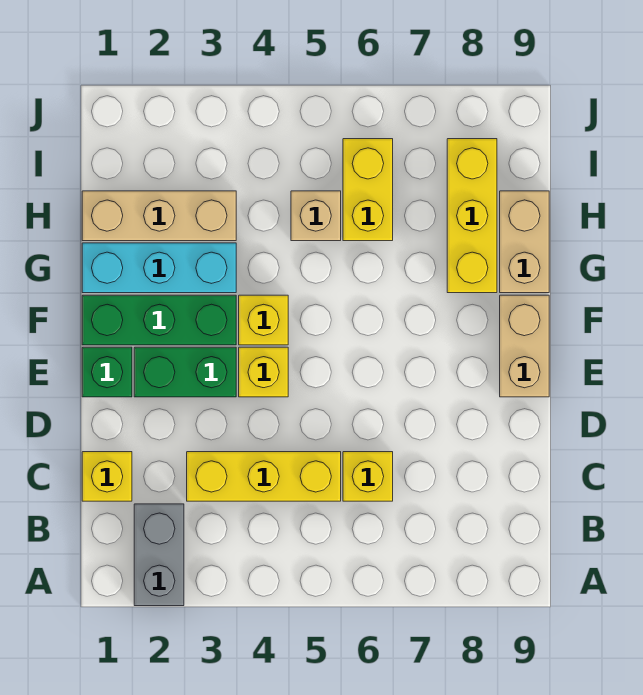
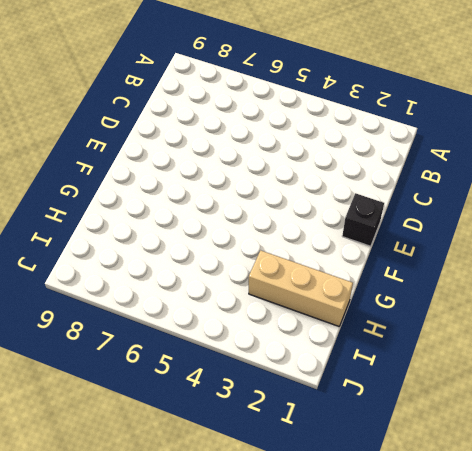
black 1x1 brick [342,193,384,246] -> green 1x1 brick [82,347,132,397]
none -> grey 1x2 brick [134,504,184,606]
none -> yellow 1x1 brick [82,452,132,501]
none -> yellow 1x3 brick [187,452,341,501]

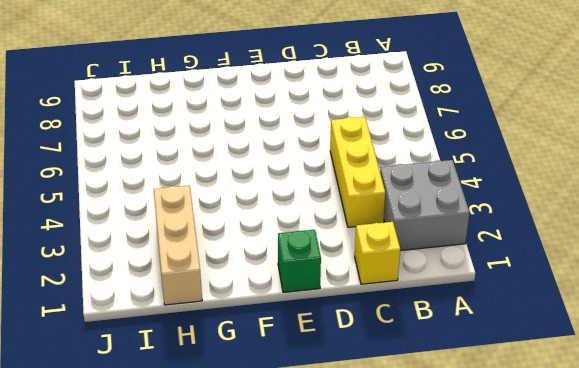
grey 2x2 brick [380,160,470,251] -> grey 1x2 brick [134,504,184,606]
none -> yellow 1x1 brick [343,452,393,501]
none -> green 1x2 brick [134,347,236,397]
none -> yellow 1x1 brick [239,347,288,397]

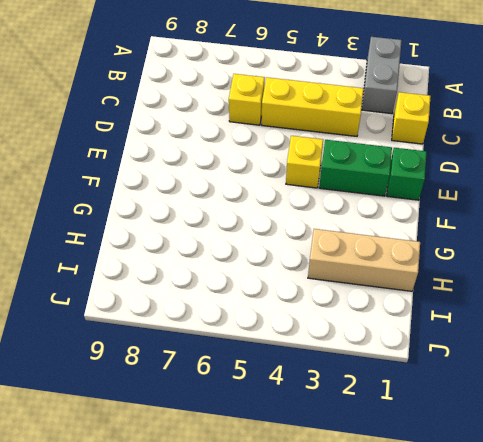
none -> tan 1x2 brick [500,295,549,397]
none -> green 1x3 brick [82,295,236,345]
none -> yellow 1x1 brick [239,295,288,345]

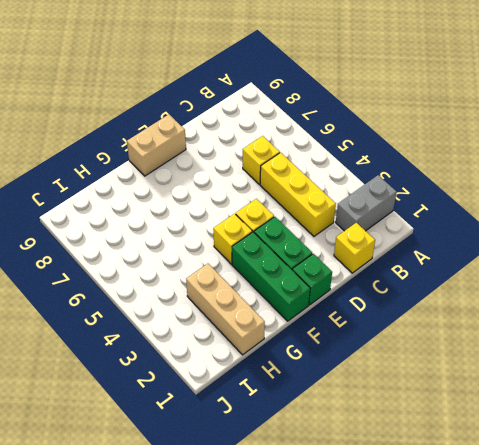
none -> cyan 1x3 brick [82,243,236,293]
none -> yellow 1x3 brick [447,139,497,293]
none -> tan 1x2 brick [500,191,549,293]

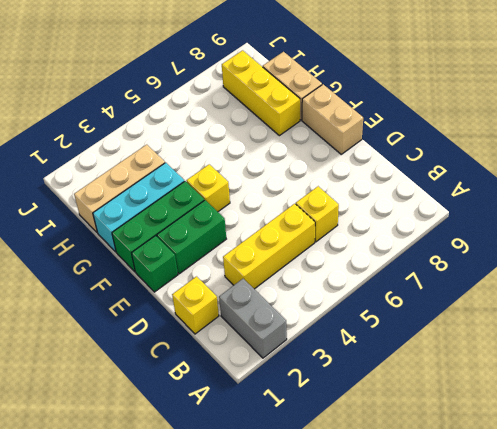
none -> yellow 1x1 brick [239,347,288,397]
none -> tan 1x1 brick [291,191,341,241]
none -> yellow 1x2 brick [343,139,393,241]

